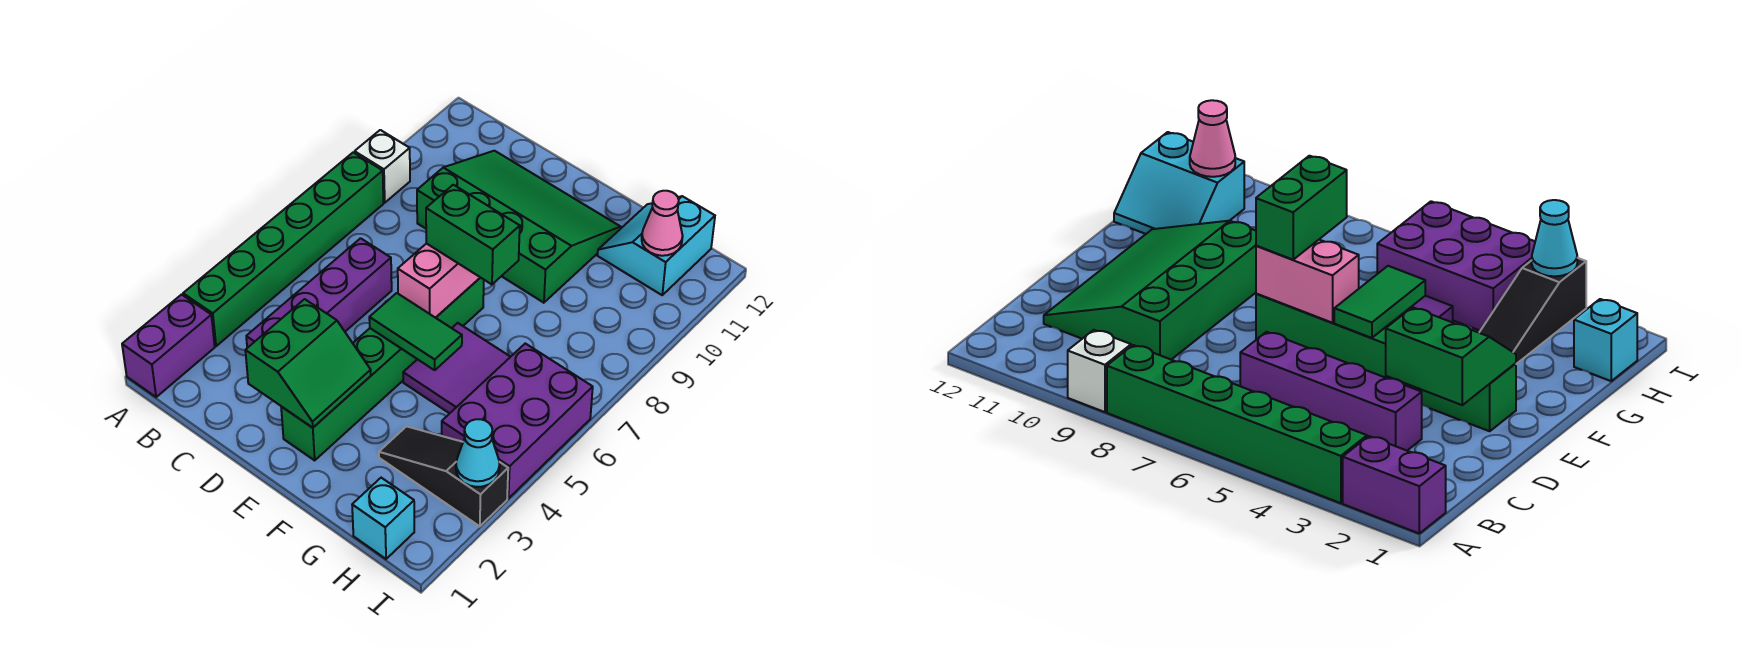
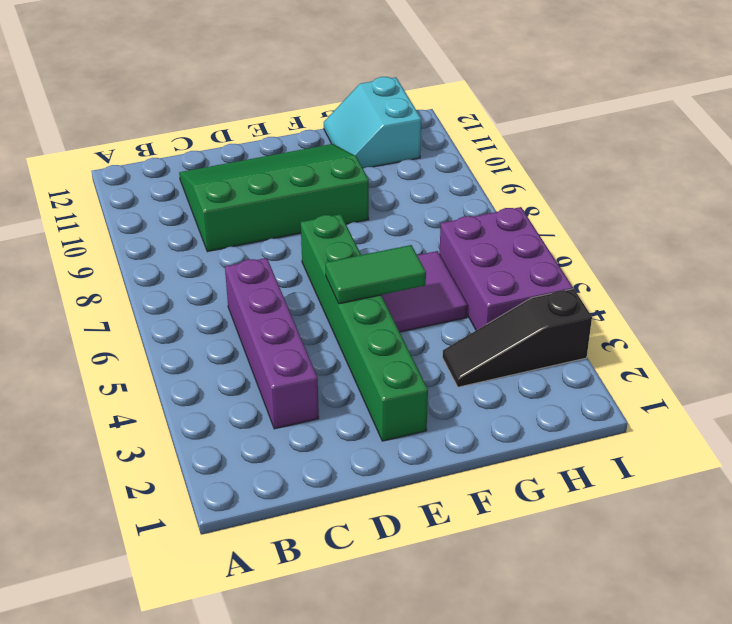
none -> purple 1x2 brick [122,295,215,397]
none -> green 1x6 brick [183,152,383,346]
none -> white 1x1 brick [355,130,410,203]

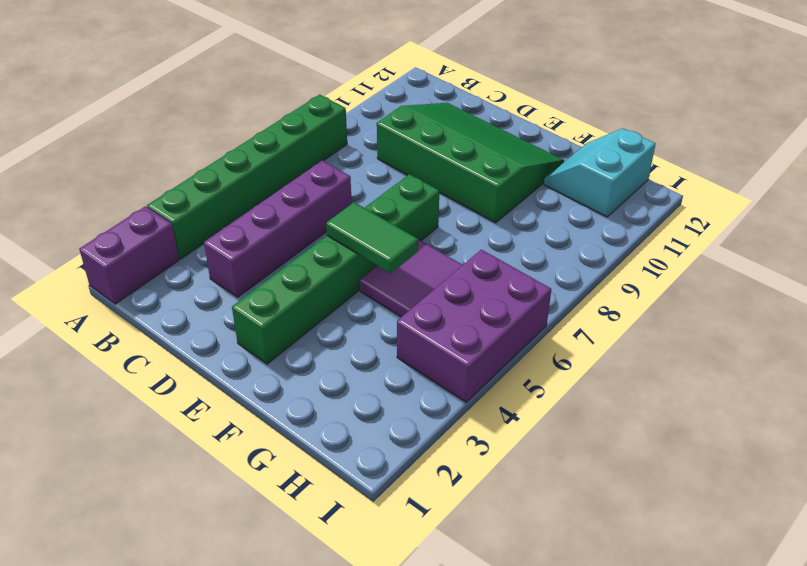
none -> white 1x1 brick [355,130,410,203]
none -> black 1x3 slope [379,426,508,526]
none -> cyan 1x1 brick [352,478,414,559]

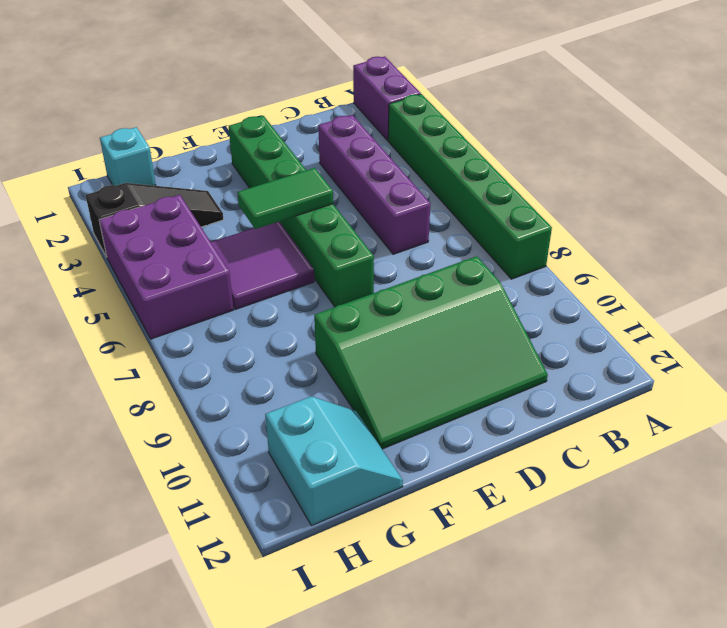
none -> white 1x1 brick [355,130,410,203]
none -> green 2x2 slope [245,299,371,428]
none -> pink 1x2 brick [398,243,480,318]

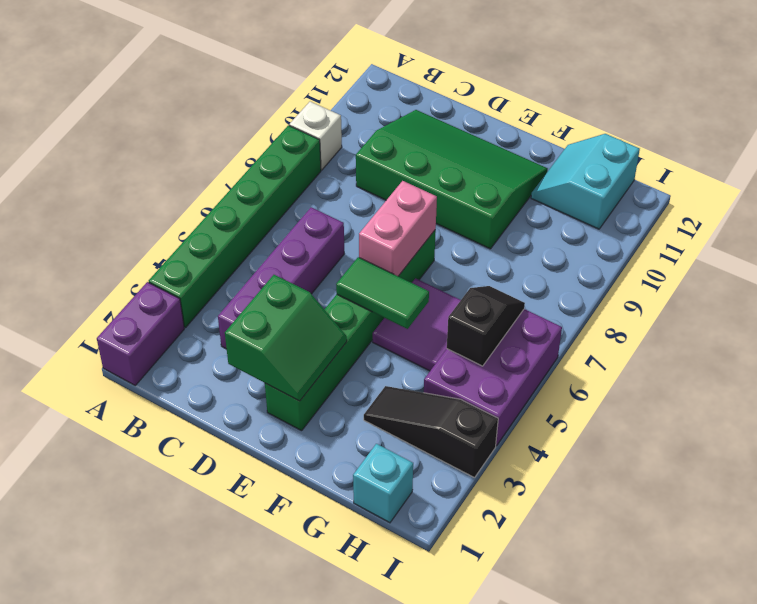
black 1x2 slope [447,286,525,366] -> none
none -> pink 1x1 cone [642,191,683,256]
none -> cyan 1x1 cone [456,419,500,487]
none -> green 1x2 brick [426,185,520,284]

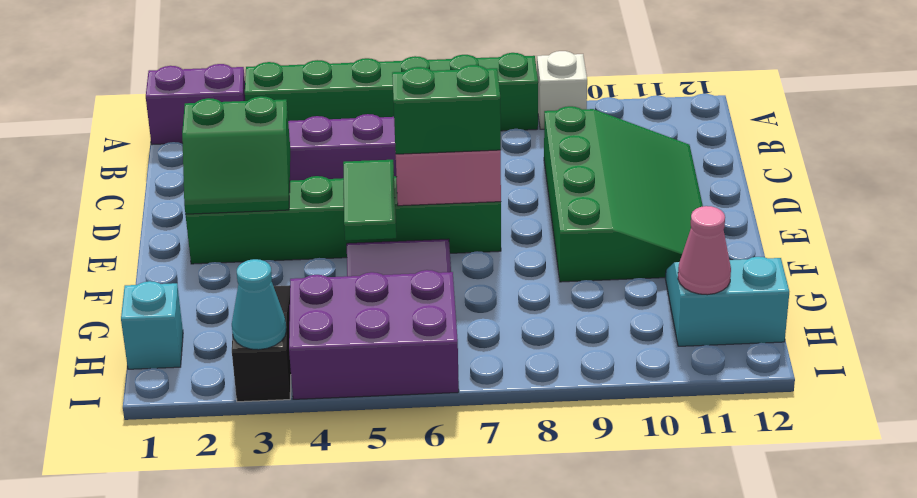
green 1x2 brick [392,65,501,154] -> green 1x2 brick turned to [426,185,520,284]

